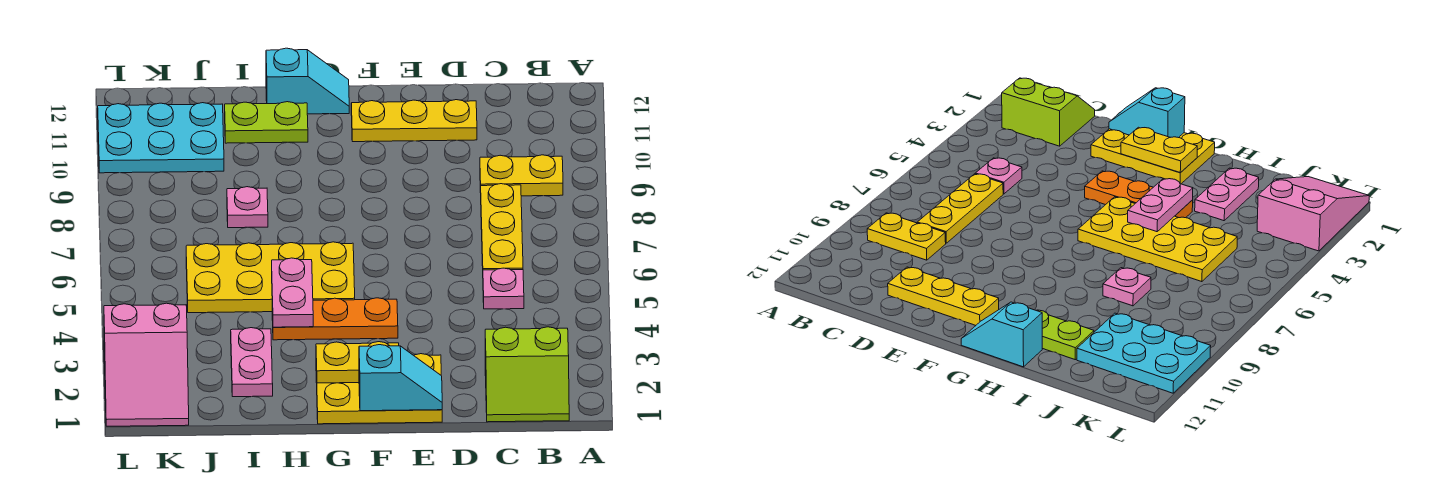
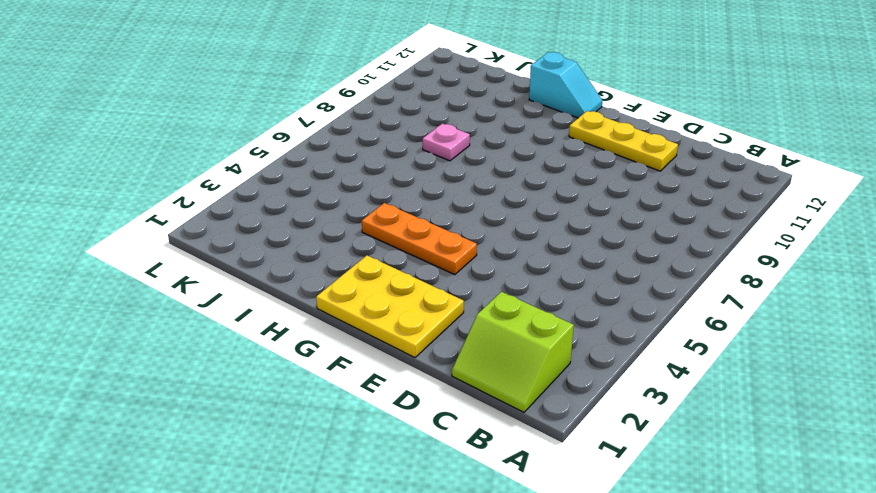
none -> yellow 1x2 plate [480,155,563,196]
none -> pink 1x1 plate [483,268,524,309]
none -> yellow 1x3 plate [481,184,523,270]

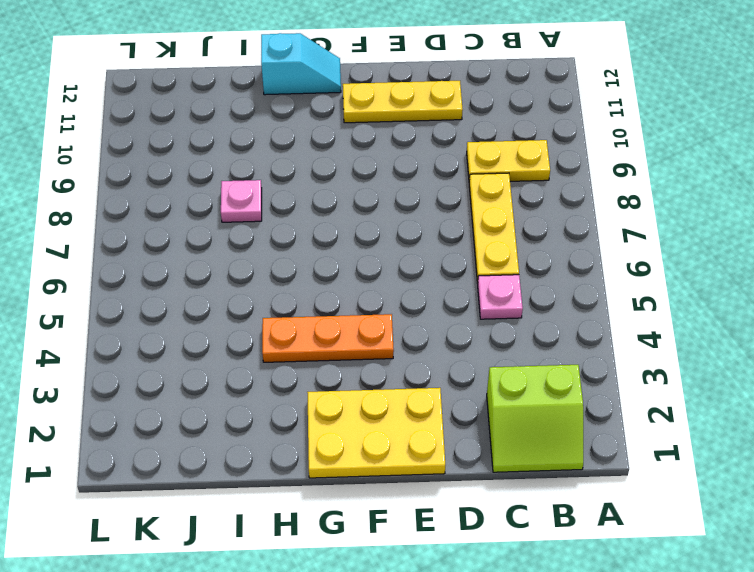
none -> yellow 2x4 plate [186,242,355,313]
none -> lime 1x2 plate [225,102,308,143]
none -> pink 1x2 plate [231,328,273,397]

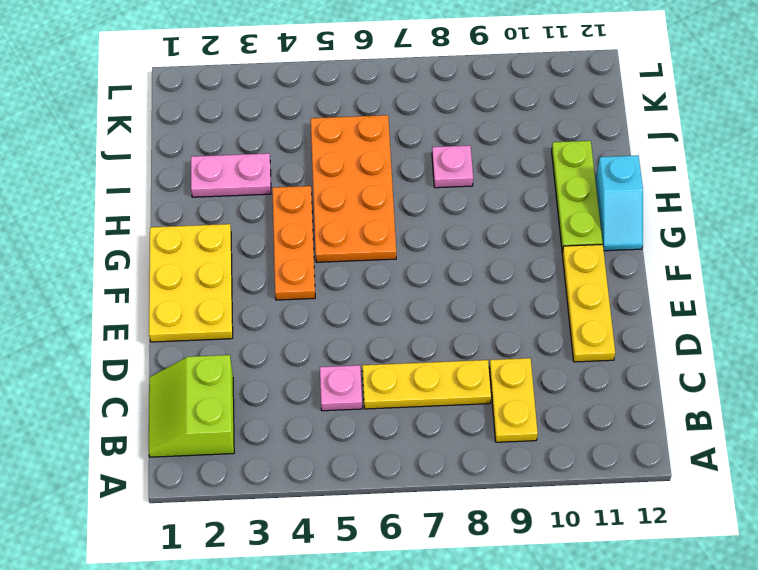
orange 2x4 plate [311,115,396,262] -> yellow 2x4 plate [186,242,355,313]
lime 1x3 plate [552,141,603,252] -> lime 1x2 plate [225,102,308,143]
none -> cyan 2x3 plate [98,103,224,173]
none -> pink 2x3 slope [104,303,189,426]
none -> cyan 1x2 slope [359,345,442,411]

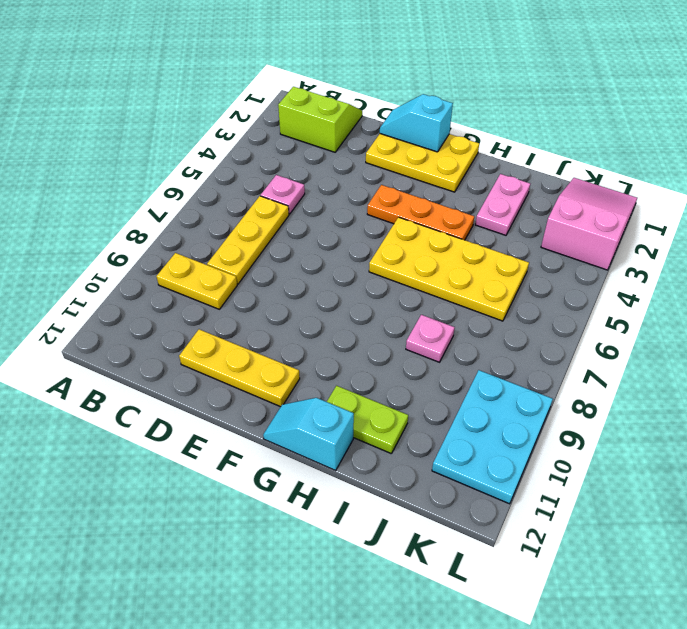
cyan 2x3 plate [432,370,553,504] -> cyan 2x3 plate turned to [98,103,224,173]
none -> yellow 1x2 plate [316,342,399,383]
none -> pink 1x2 plate [272,258,313,327]

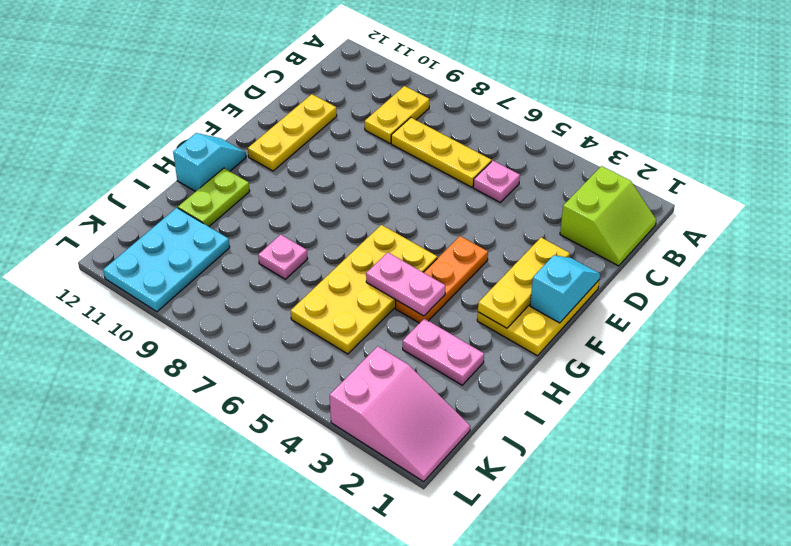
yellow 1x3 plate [478,238,570,328] -> yellow 1x2 plate [316,342,399,383]

